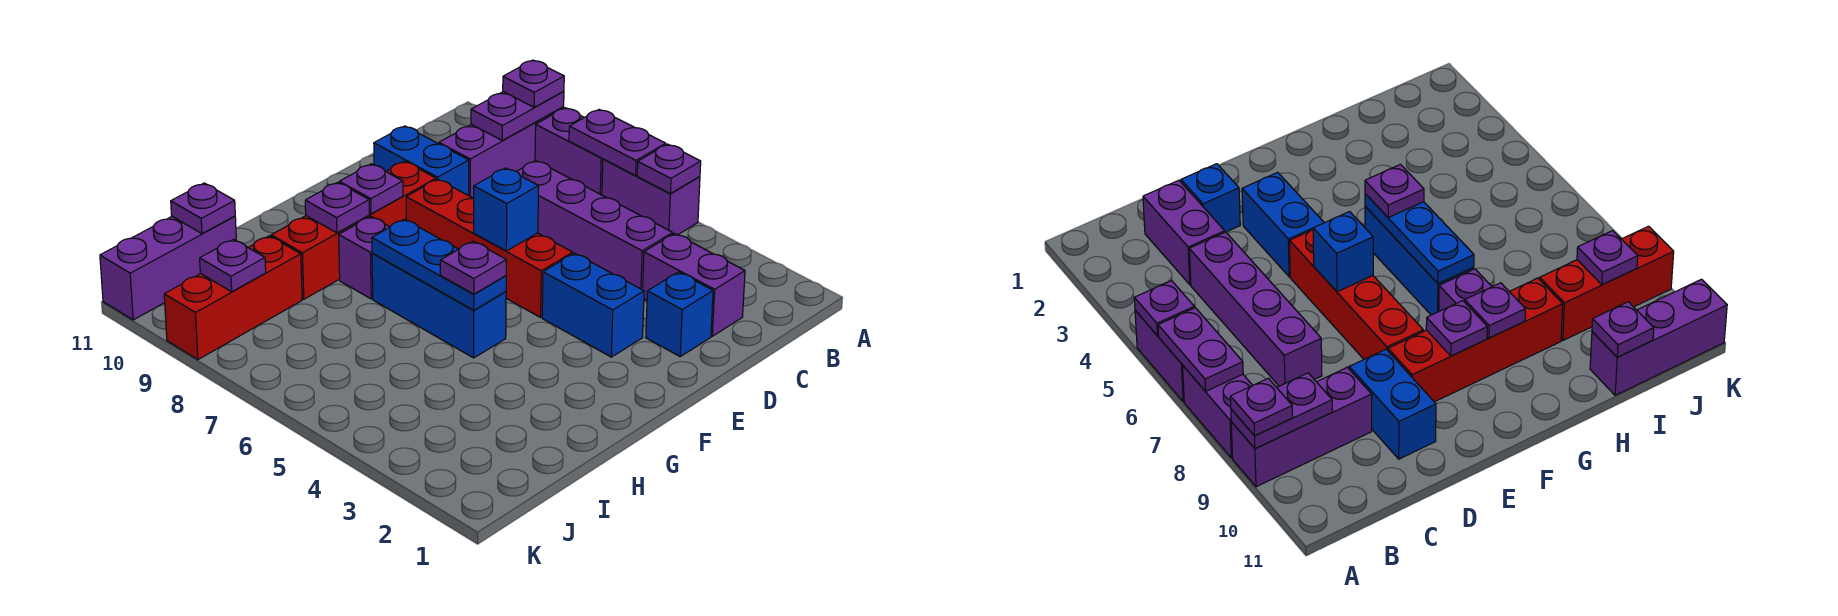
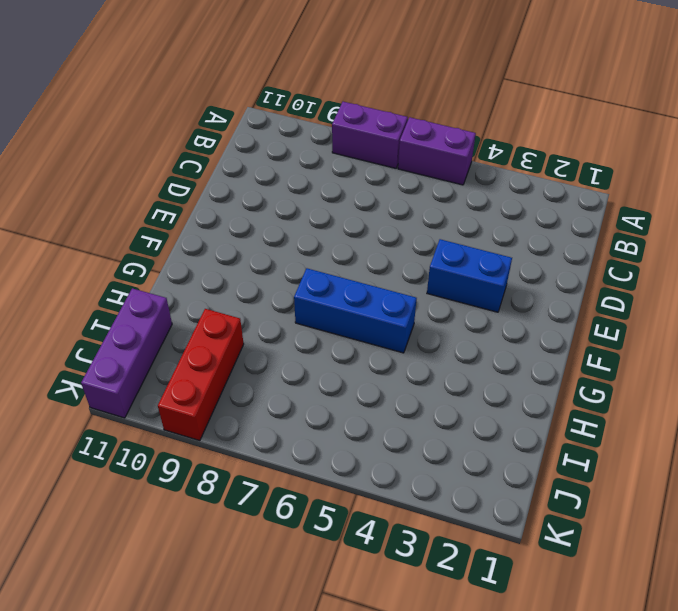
none -> purple 1x3 brick [439,107,564,198]
none -> purple 1x2 brick [643,234,745,336]
none -> purple 1x4 brick [516,161,673,290]

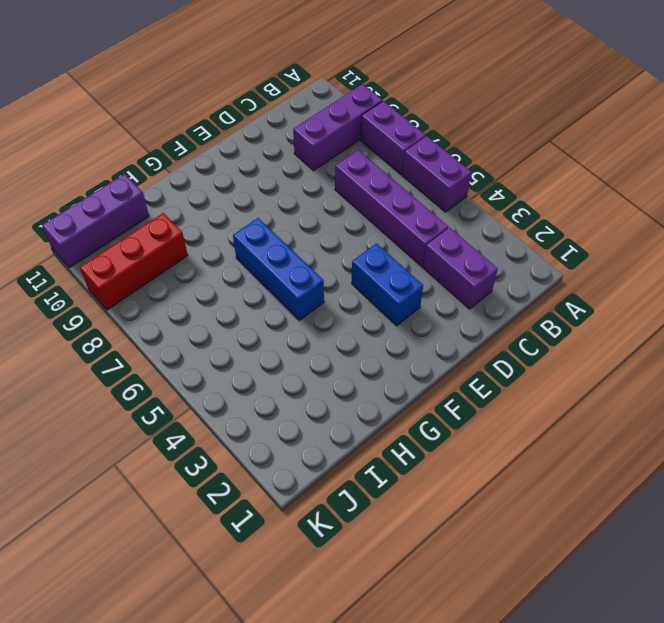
none -> blue 1x1 brick [646,272,713,356]
none -> blue 1x2 brick [374,126,469,196]
none -> red 1x4 brick [406,179,573,317]

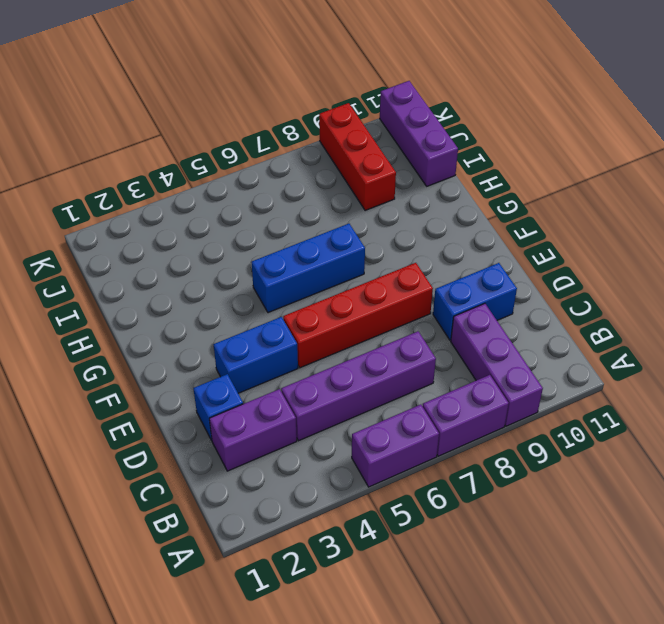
none -> red 1x4 brick [271,161,436,299]
none -> purple 1x1 brick [339,217,389,299]
none -> purple 1x1 plate [637,144,701,194]

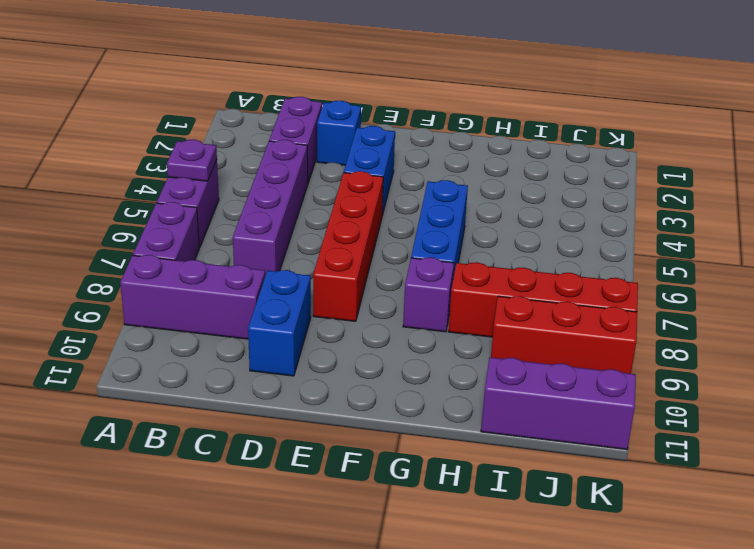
red 1x4 brick [448,262,638,337] -> red 1x4 brick moved to [271,161,436,299]
none -> purple 1x2 plate [569,110,666,175]
none -> purple 1x2 plate [471,91,564,140]
none -> blue 1x1 brick [473,168,539,251]

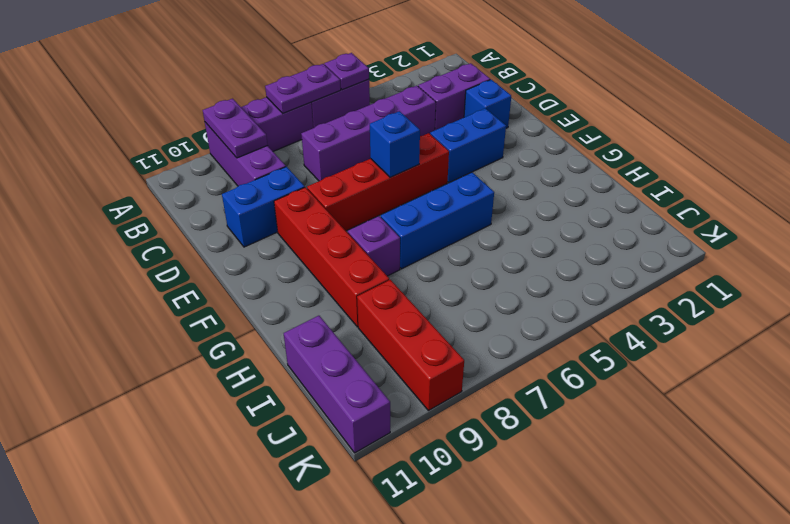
none -> purple 1x1 plate [339,164,403,214]
none -> blue 1x3 plate [372,219,506,310]
none -> purple 1x1 plate [305,182,369,233]

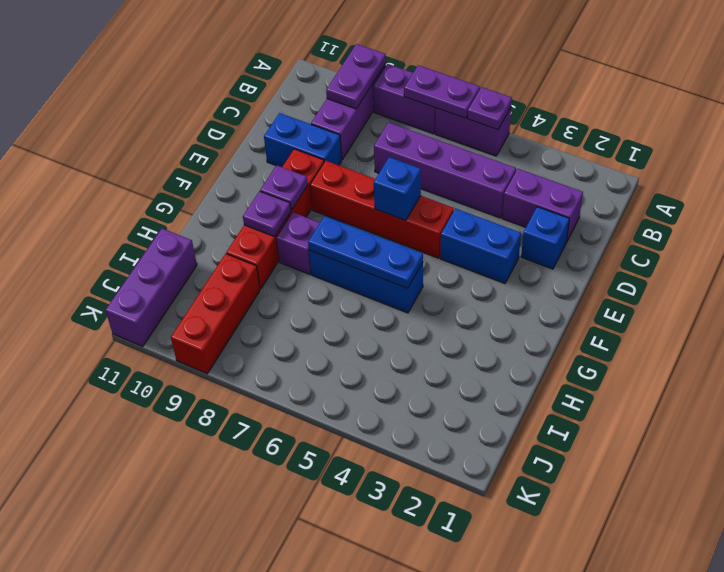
none -> purple 1x1 plate [171,183,235,234]
none -> purple 1x1 plate [200,239,266,292]
none -> purple 1x1 plate [503,60,564,107]

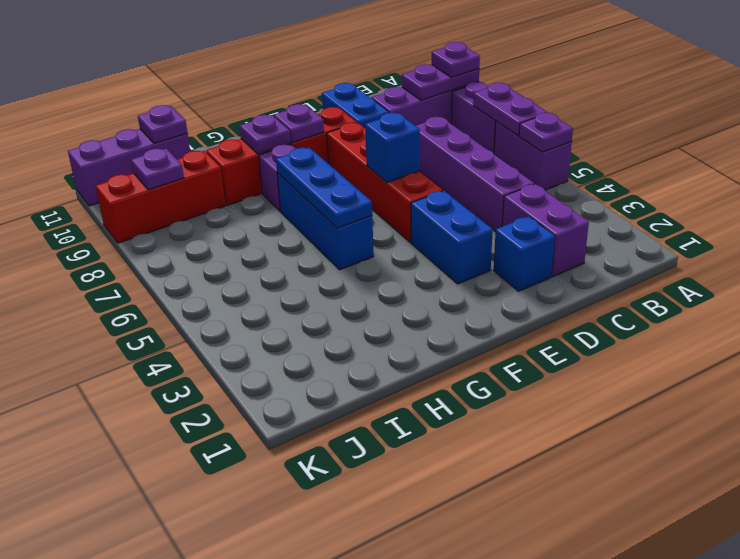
none -> purple 1x1 plate [440,241,506,294]

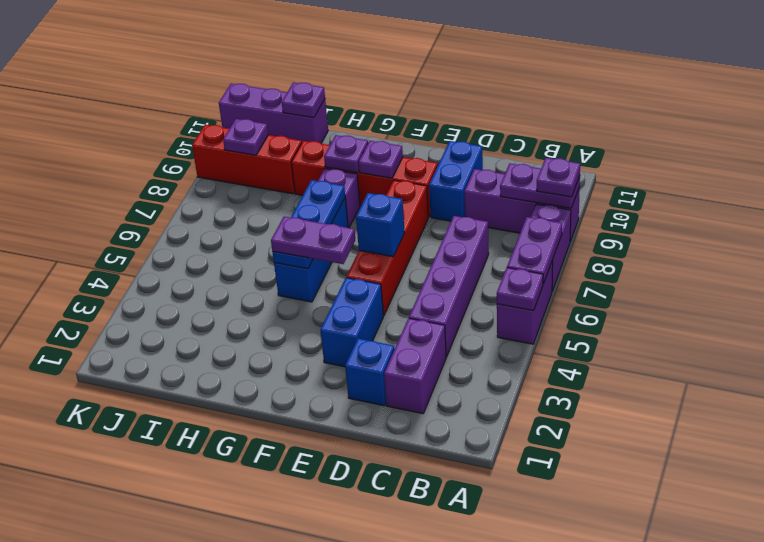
purple 1x2 plate [271,216,355,264] -> purple 1x1 plate [440,241,506,294]

